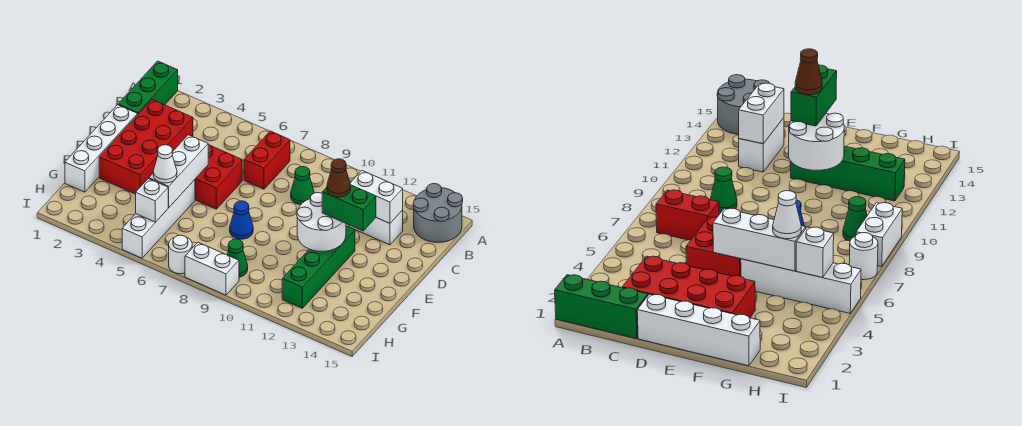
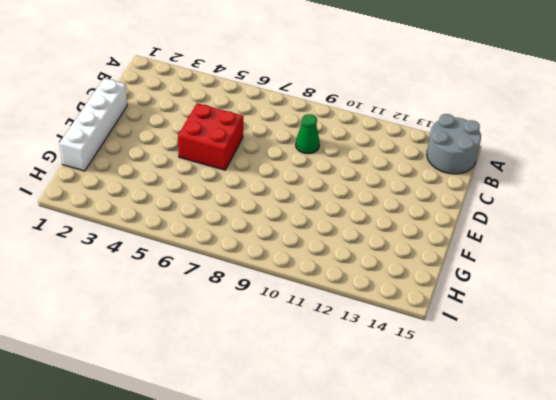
none -> green 1x3 brick [118,61,178,114]
none -> red 1x2 brick [244,131,290,189]
none -> red 2x4 brick [99,100,193,194]

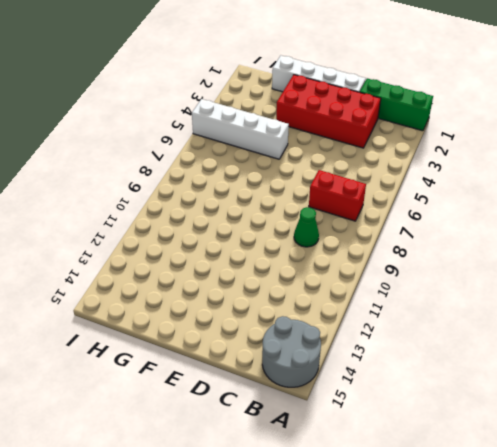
none -> white 1x2 brick [349,210,403,245]
none -> red 2x2 brick [195,145,242,209]
none -> green 1x4 brick [282,226,355,308]

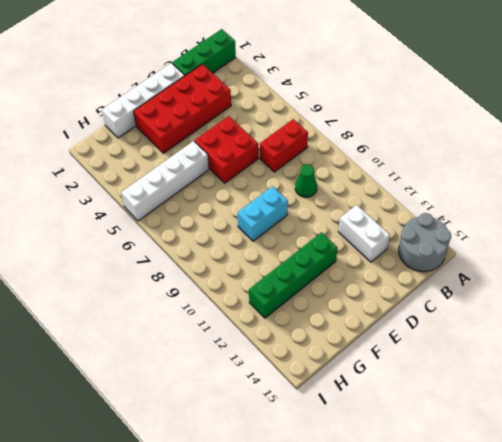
cyan 1x2 brick [238,186,288,241] -> none
none -> blue 1x1 cone [230,201,253,239]
none -> green 1x1 cone [227,239,248,277]
none -> white 1x1 round brick [169,235,192,274]

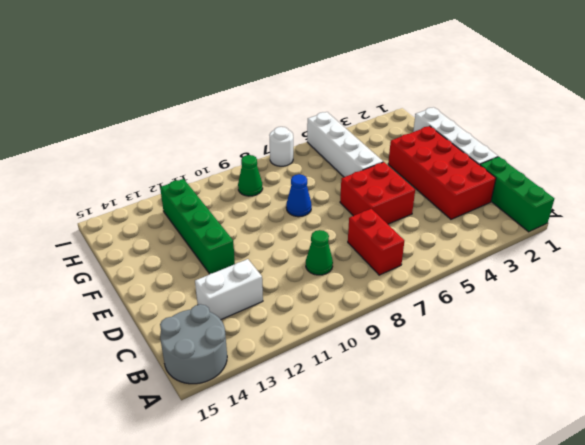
none -> white 1x2 brick [185,242,239,295]
none -> white 1x2 brick [350,171,403,223]
none -> white 1x3 brick [149,135,208,207]

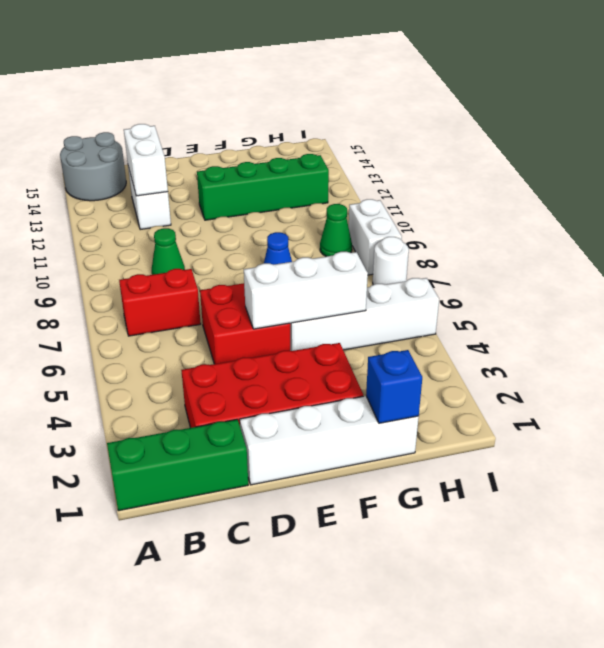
blue 1x1 brick [366,350,422,423] -> none
none -> white 2x2 round brick [297,193,346,251]
none -> white 1x1 brick [136,179,169,222]
none -> green 1x2 brick [322,185,376,231]

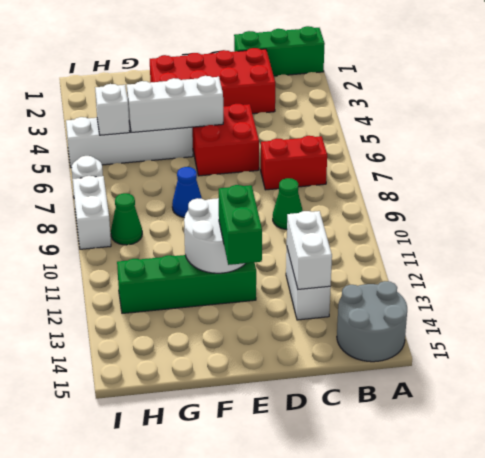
none -> white 1x4 brick [65,105,138,192]
none -> white 1x1 cone [153,145,177,183]
none -> brown 1x1 cone [327,159,351,197]

